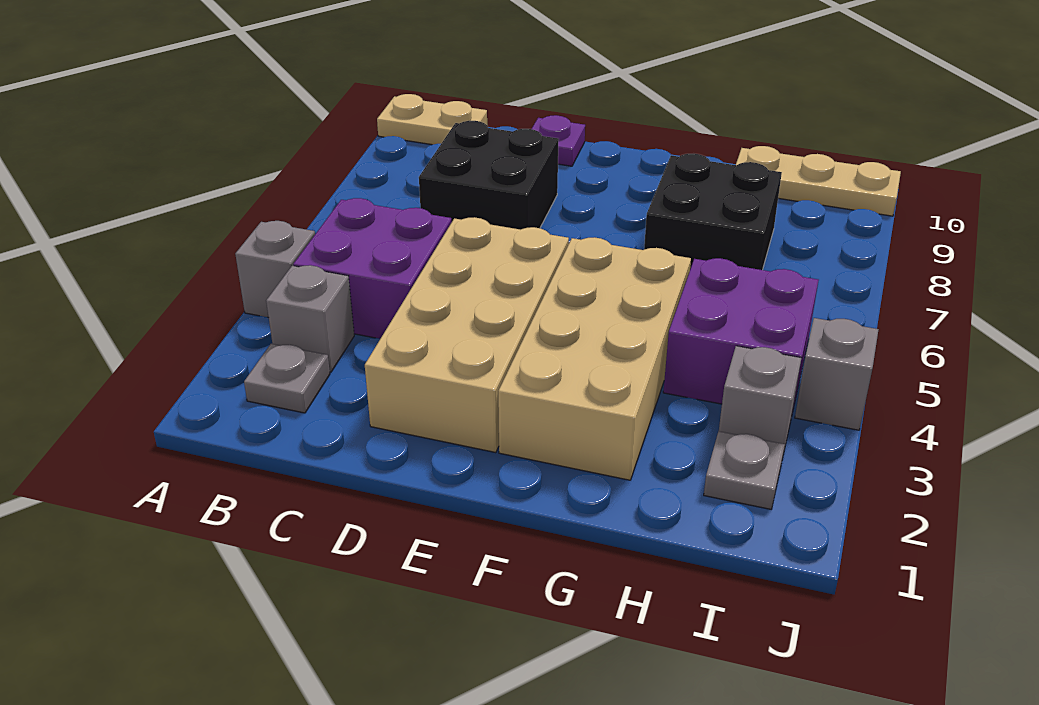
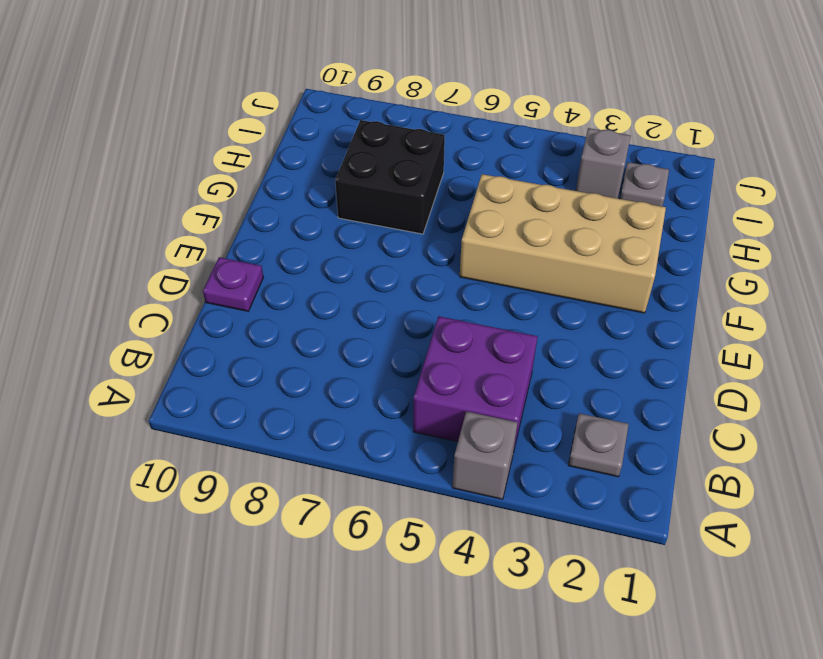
none -> tan 1x2 plate [377,94,487,145]
none -> grey 1x1 brick [266,265,354,372]
none -> black 2x2 brick [419,121,559,230]

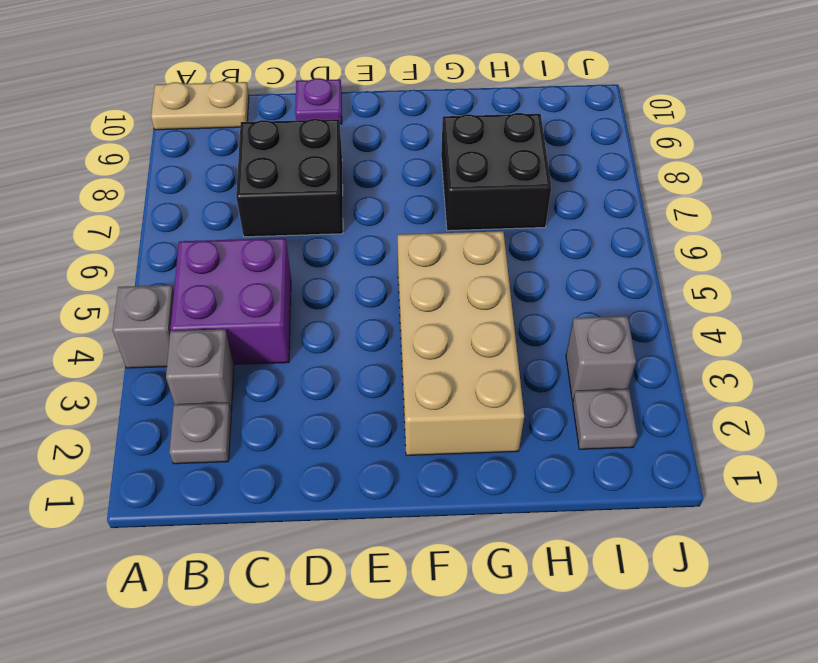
none -> tan 2x4 brick [365,217,569,453]
none -> purple 2x2 brick [663,258,818,413]
none -> tan 1x3 plate [736,146,901,216]

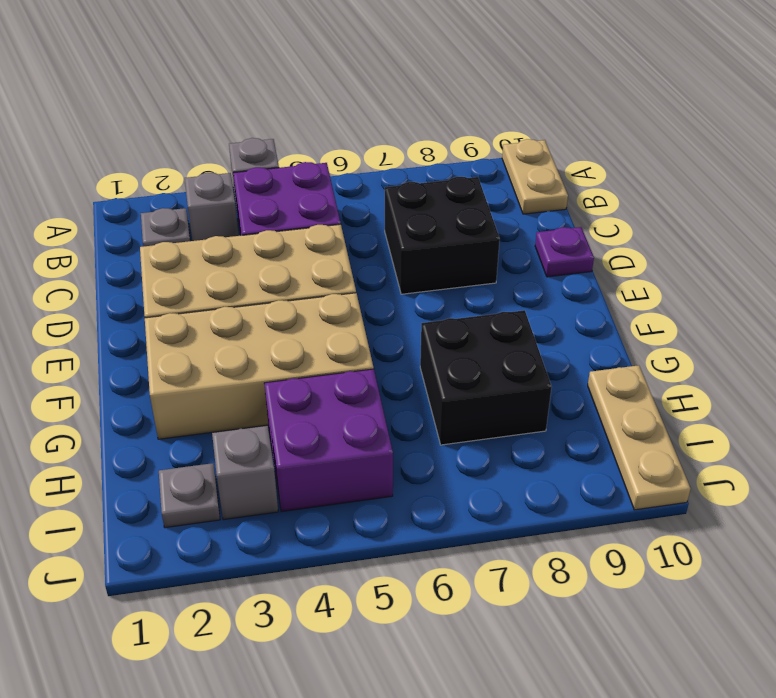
none -> grey 1x1 brick [795,318,879,430]

